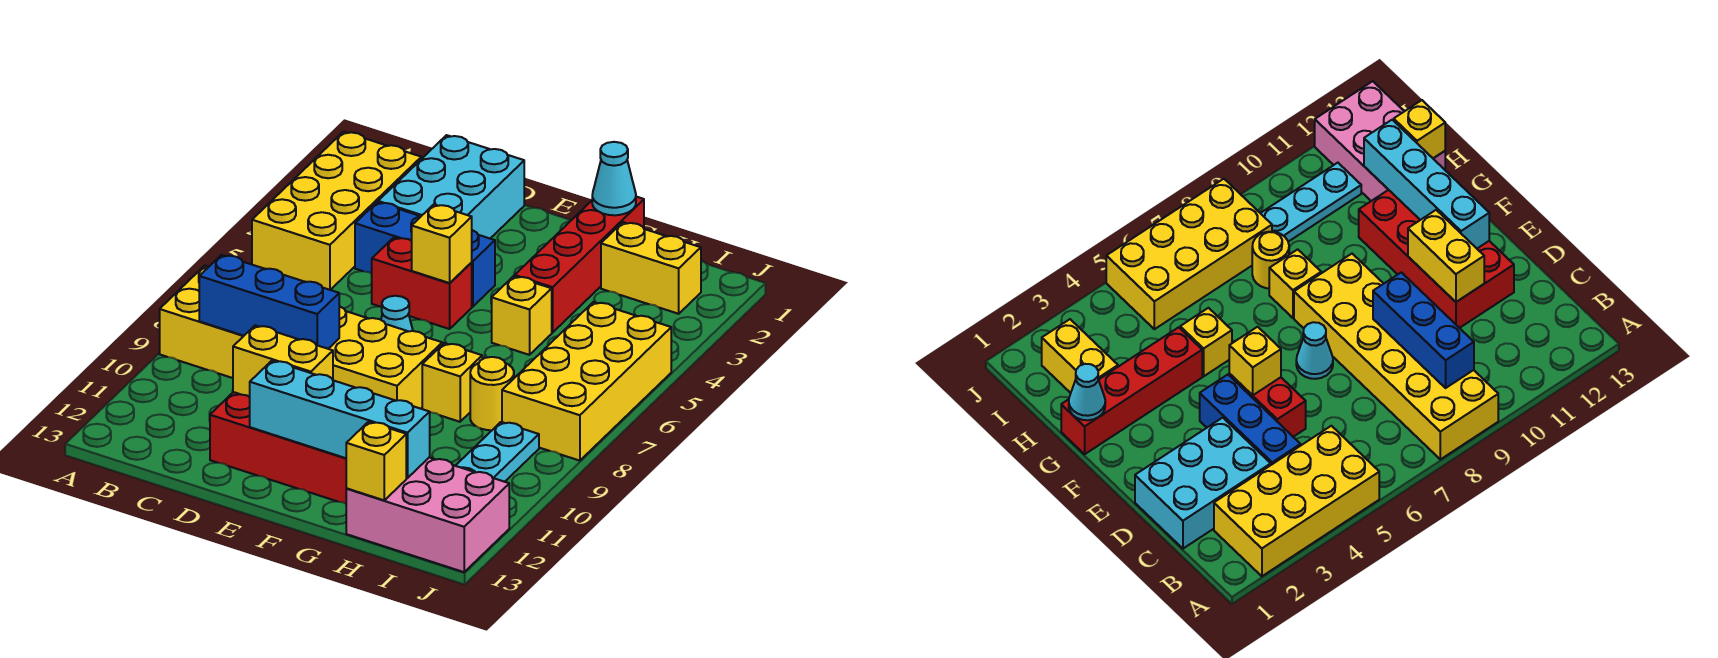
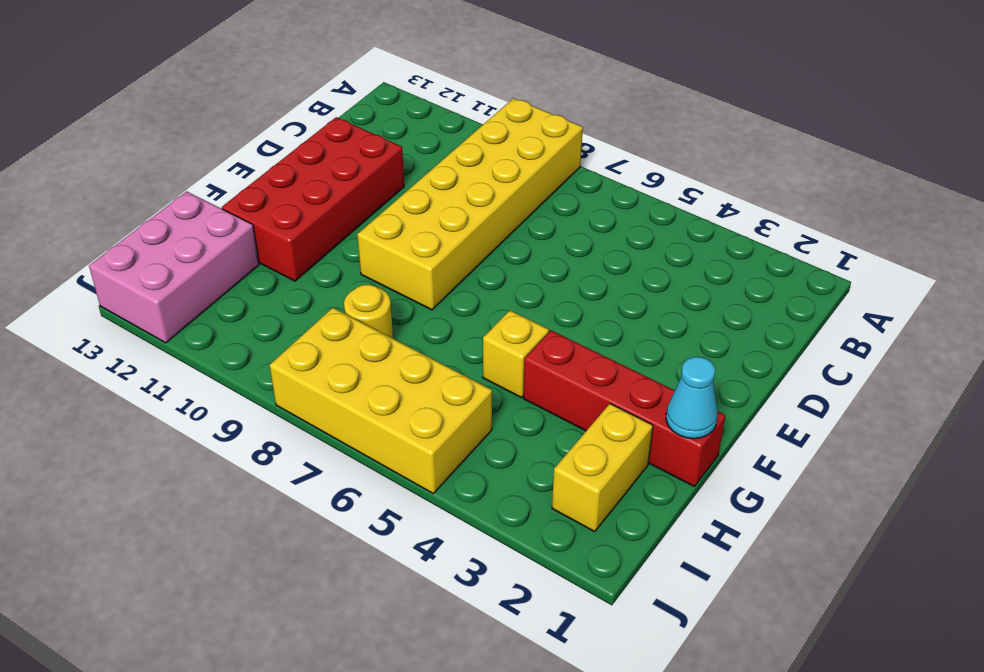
none -> yellow 2x4 brick [252,132,421,290]
none -> cyan 2x3 brick [378,135,524,238]
none -> blue 1x3 brick [355,202,495,307]

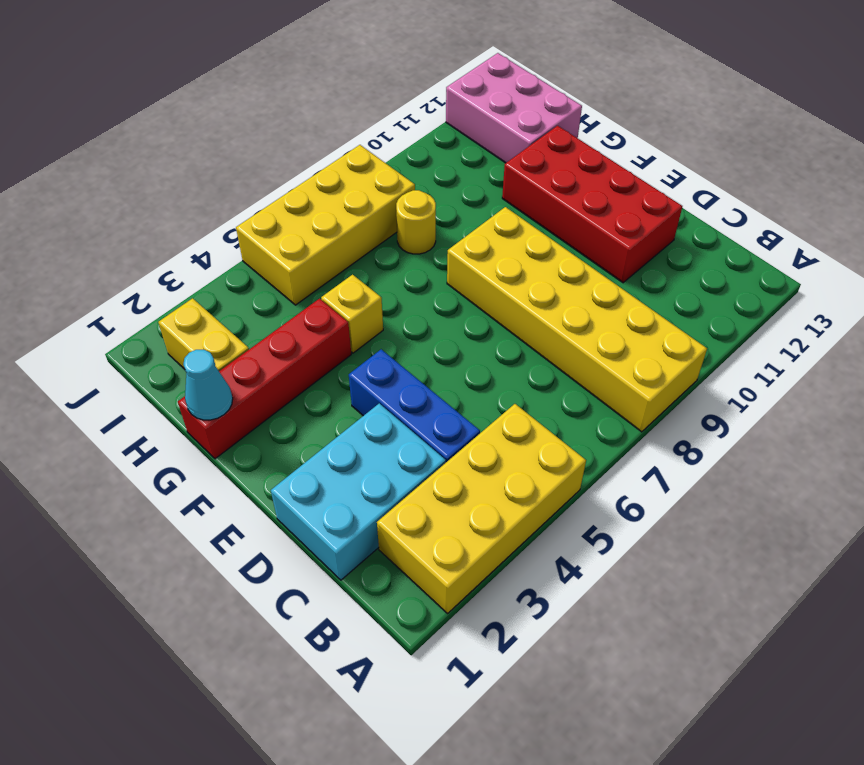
none -> red 1x2 brick [372,237,472,329]
none -> cyan 1x1 cone [381,296,413,331]
none -> yellow 1x1 brick [422,343,482,422]

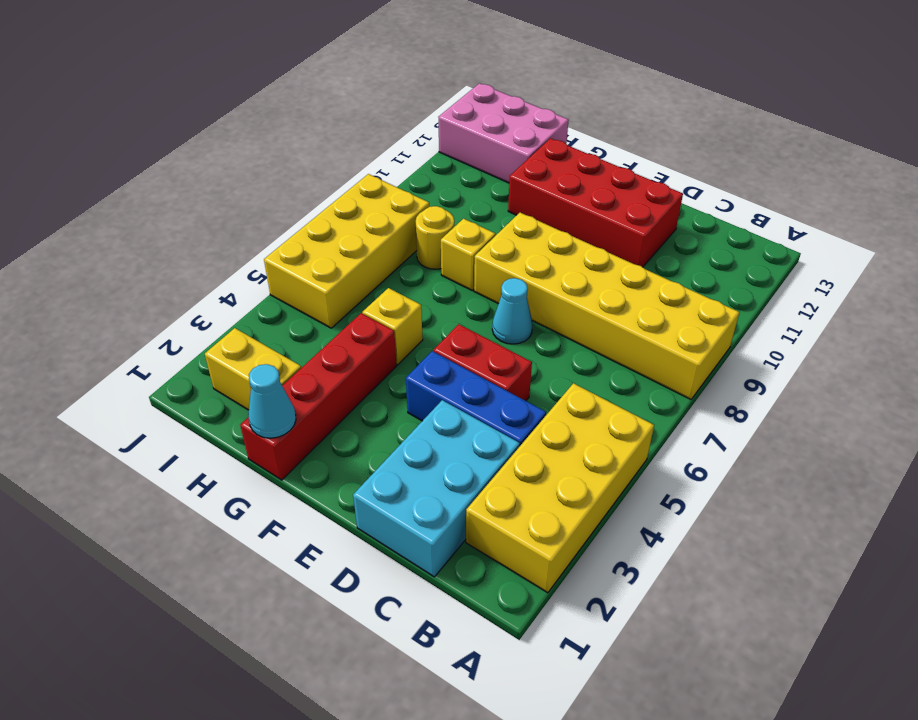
none -> cyan 1x3 plate [456,422,539,482]
none -> blue 1x3 brick [199,255,339,349]
none -> yellow 1x2 brick [233,325,333,397]

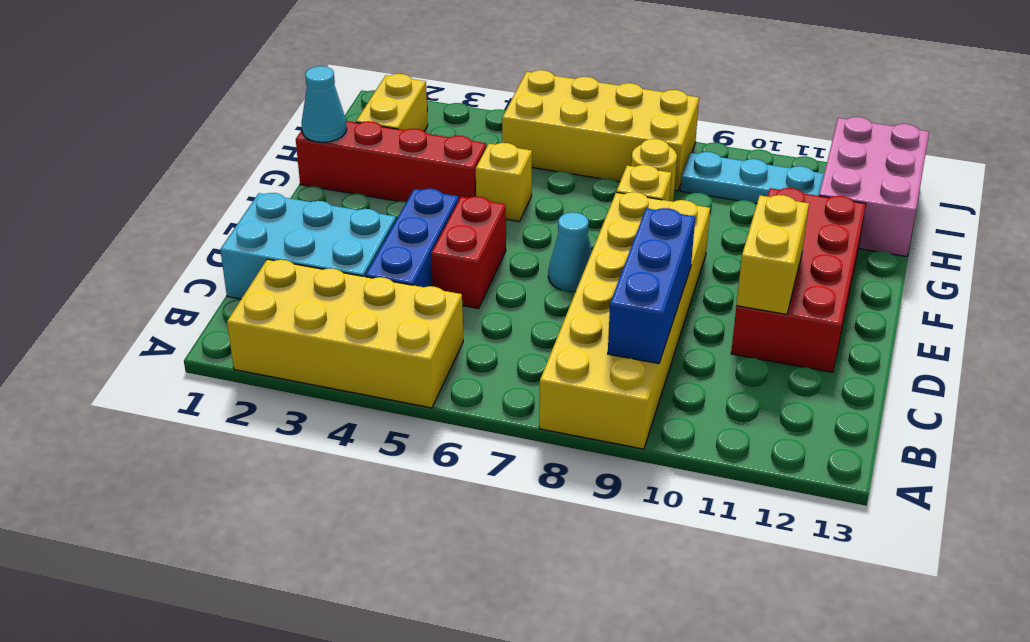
none -> yellow 1x1 brick [412,205,472,283]
none -> cyan 1x4 brick [250,361,430,478]
none -> yellow 1x1 brick [346,422,406,500]

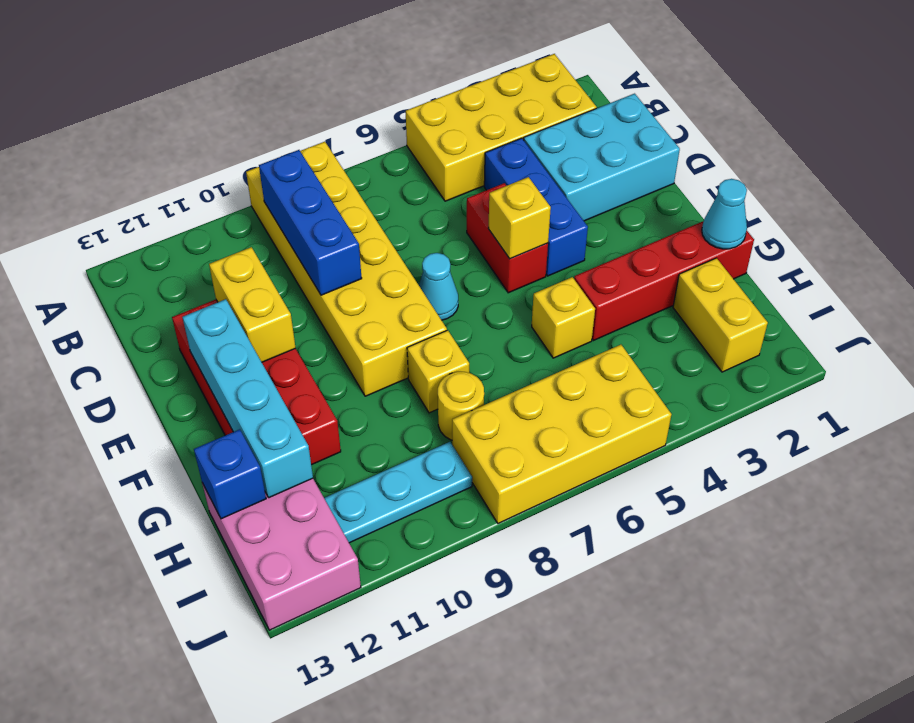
blue 1x1 brick [194,429,266,519] -> yellow 1x1 brick [346,422,406,500]

